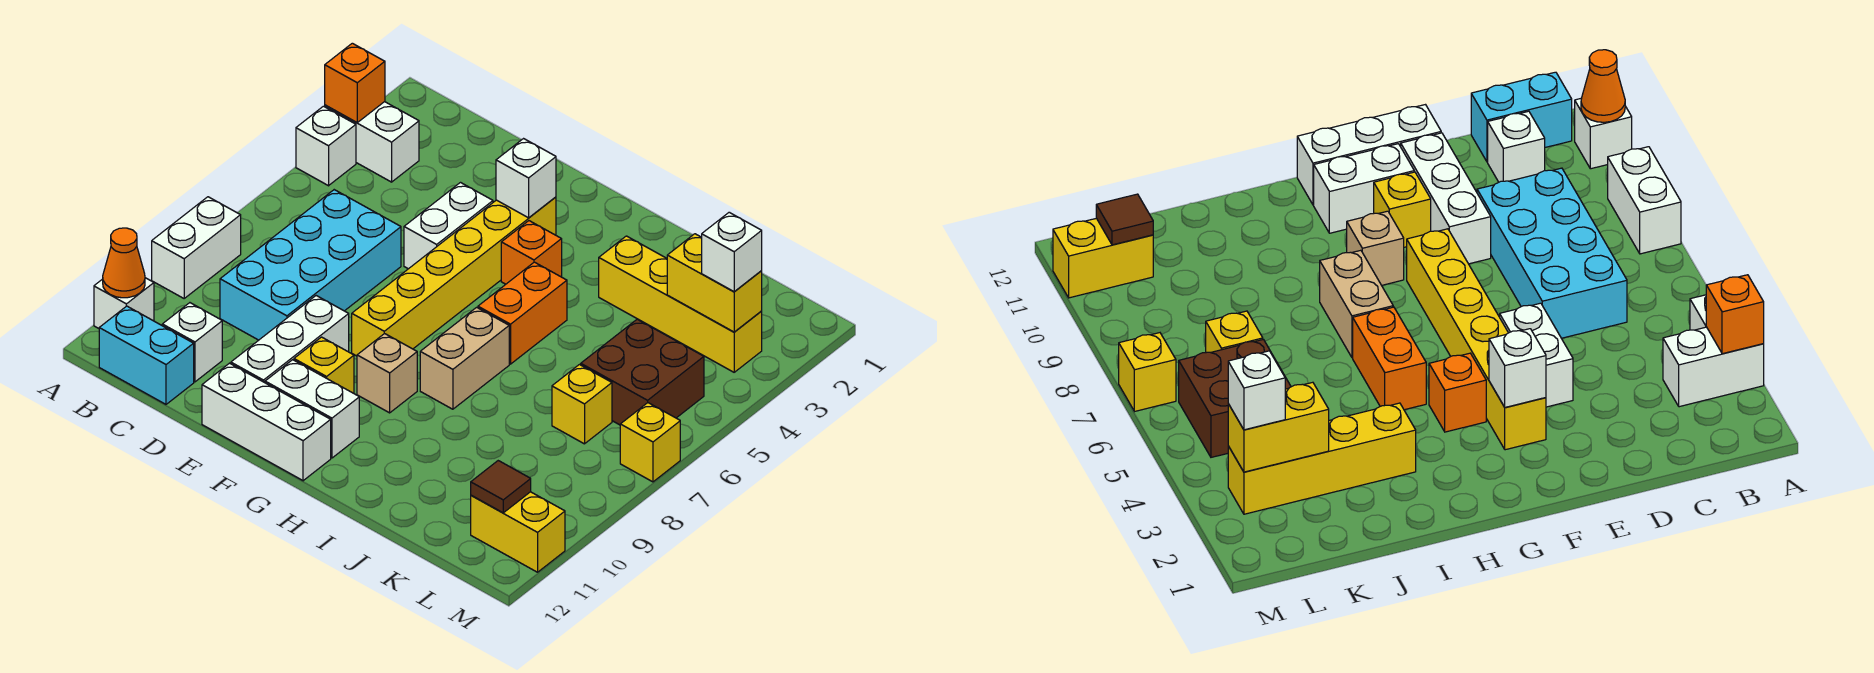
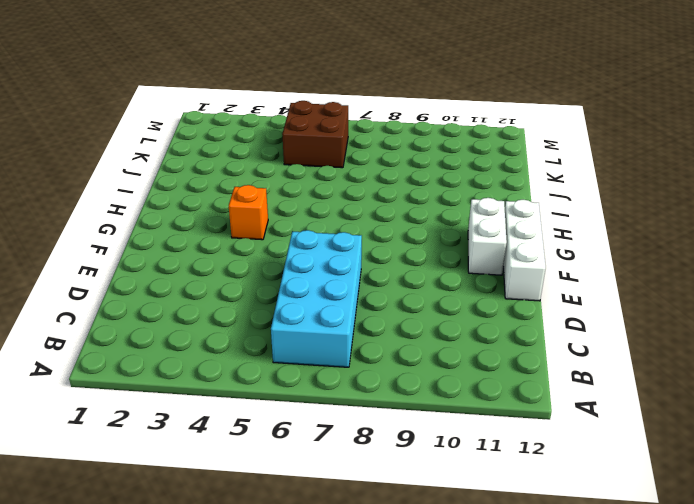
cyan 2x4 brick [271,230,362,367] -> cyan 2x4 brick turned to [220,190,401,340]
none -> white 1x2 brick [325,102,419,182]
none -> white 1x1 brick [296,106,356,186]
none -> white 1x2 brick [152,197,241,298]

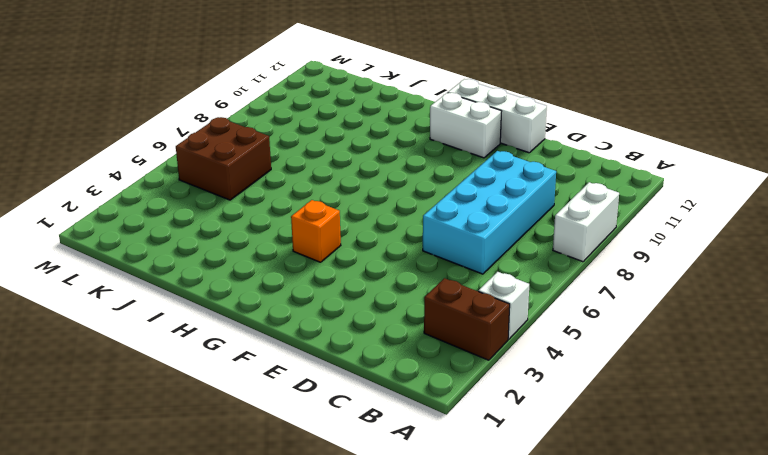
brown 1x2 brick [424,278,510,360] -> white 1x2 brick [325,102,419,182]
none -> white 1x1 brick [94,278,154,328]
none -> cyan 1x2 brick [99,306,194,404]
none -> white 1x1 brick [162,303,222,382]

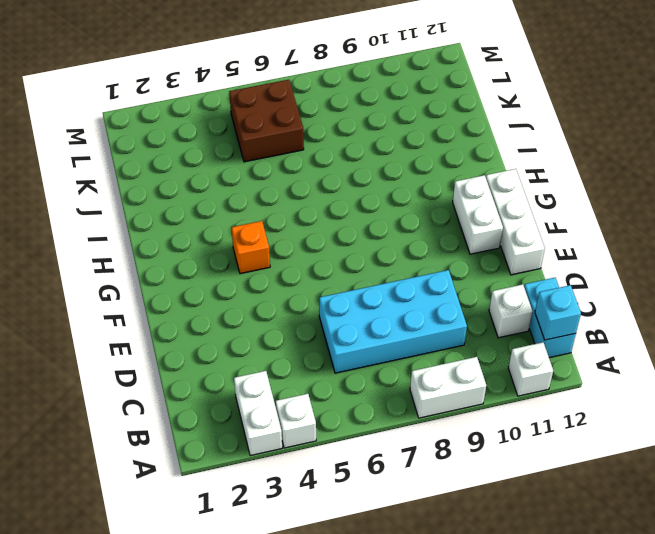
cyan 1x1 brick [535,285,581,340] -> none
none -> white 1x2 brick [404,183,493,269]
none -> white 1x3 brick [231,296,349,383]
none -> yellow 1x6 brick [352,197,556,356]

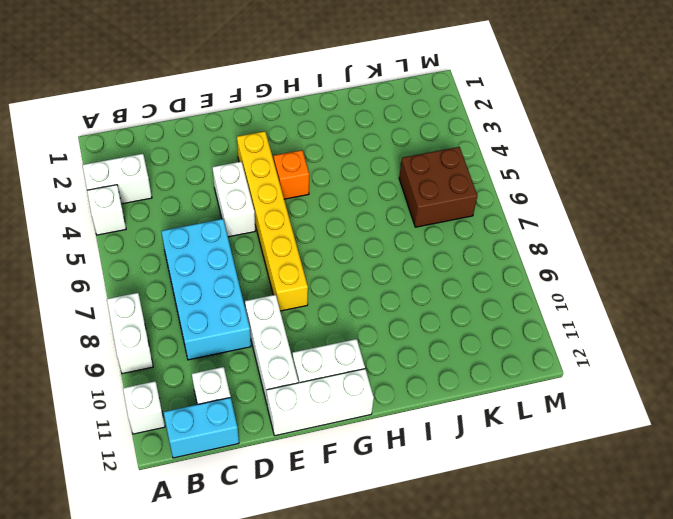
none -> yellow 1x1 brick [294,337,354,393]
none -> tan 1x1 brick [357,334,417,413]
none -> orange 1x2 brick [478,262,567,364]

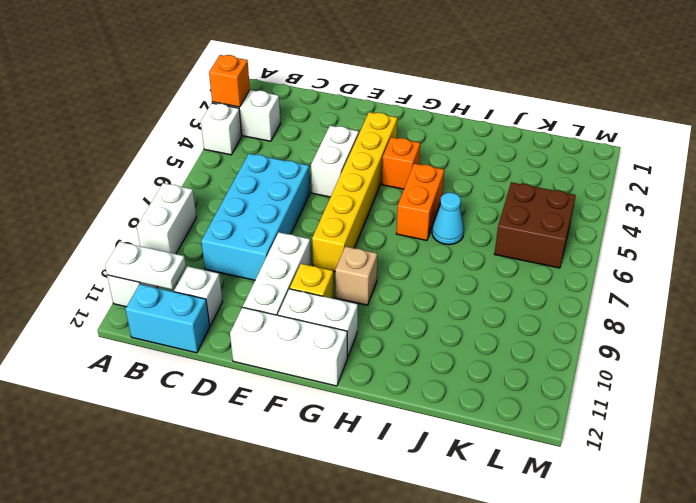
white 1x2 plate [105,242,186,290] -> orange 1x1 cone [103,228,145,298]
cyan 1x1 cone [432,193,464,245] -> none
none -> tan 1x2 brick [420,307,509,409]
none -> yellow 1x4 brick [599,236,762,372]
none -> yellow 1x1 brick [552,365,612,444]

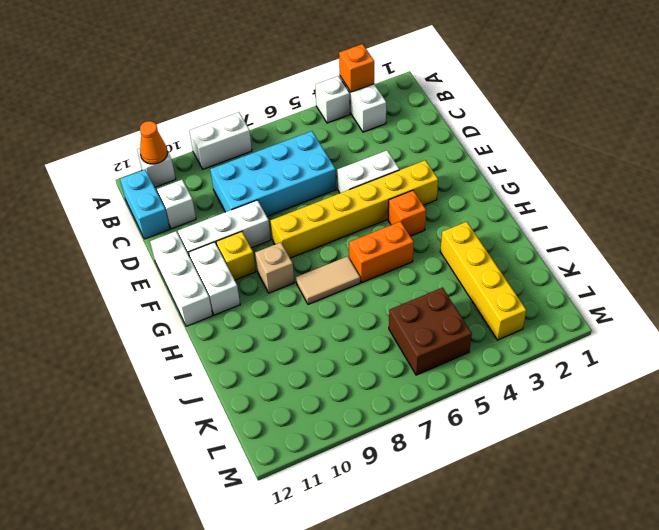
tan 1x2 tile [296,256,360,304] -> tan 1x2 brick [420,307,509,409]
none -> yellow 1x1 brick [552,365,612,444]
none -> yellow 1x2 brick [471,492,565,572]
none -> yellow 1x1 brick [620,403,680,482]

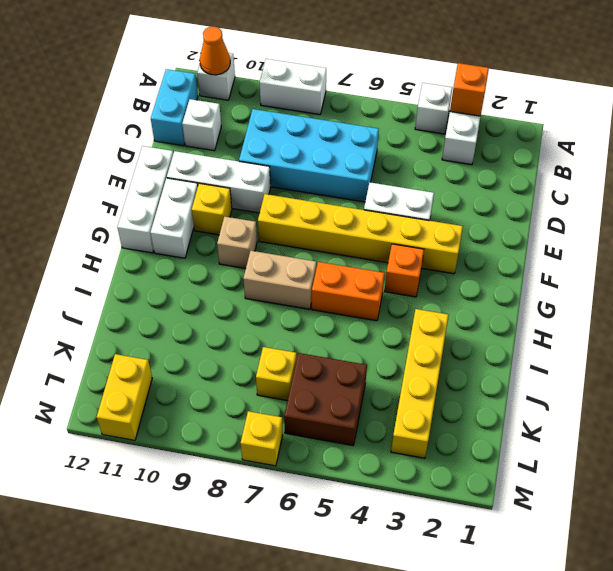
none -> white 1x1 brick [496,139,556,218]
none -> yellow 1x2 brick [667,234,762,332]
none -> brown 1x1 tile [471,461,531,513]

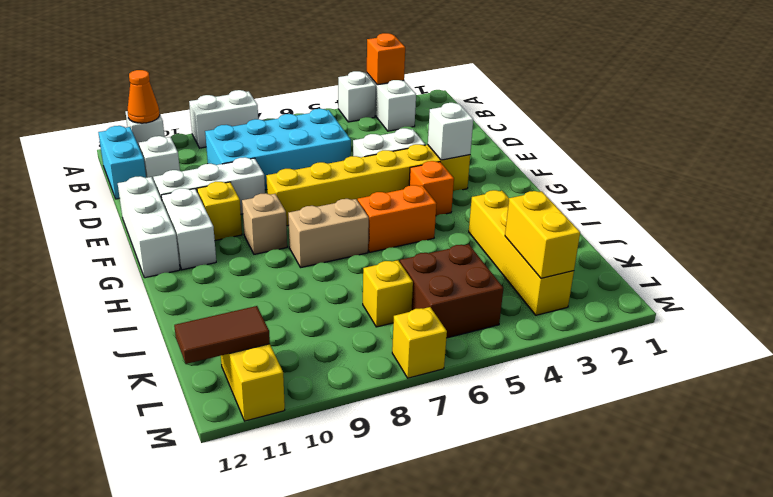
brown 1x2 tile [174,306,270,364] -> brown 1x1 tile [471,461,531,513]
none -> white 1x1 brick [702,212,762,292]

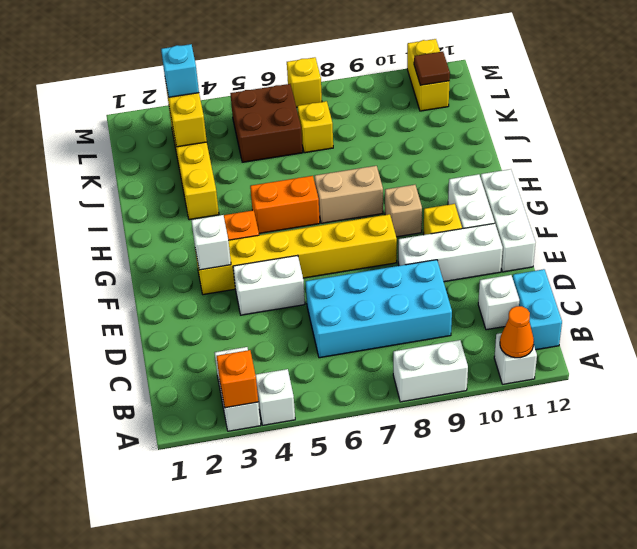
cyan 1x1 brick [161,44,199,97] -> white 1x1 brick [702,212,762,292]

